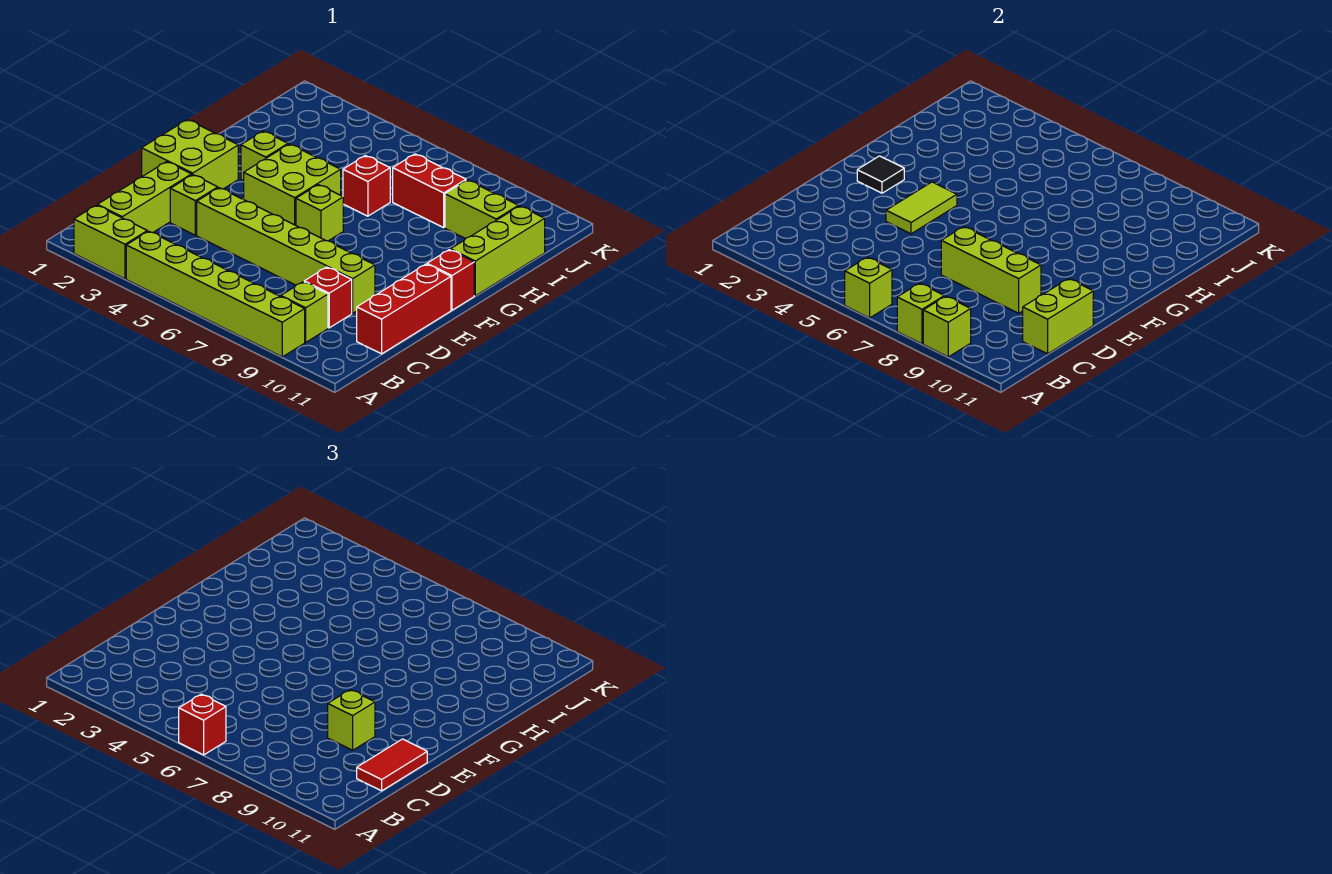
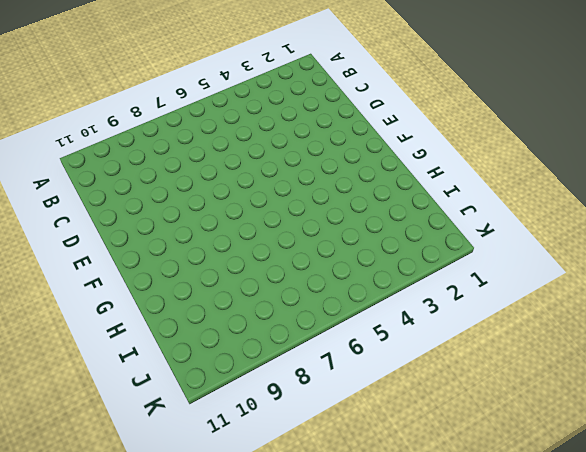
none -> lime 1x2 brick [74,205,147,279]
none -> lime 1x6 brick [126,231,305,357]
none -> lime 1x3 brick [97,162,192,232]

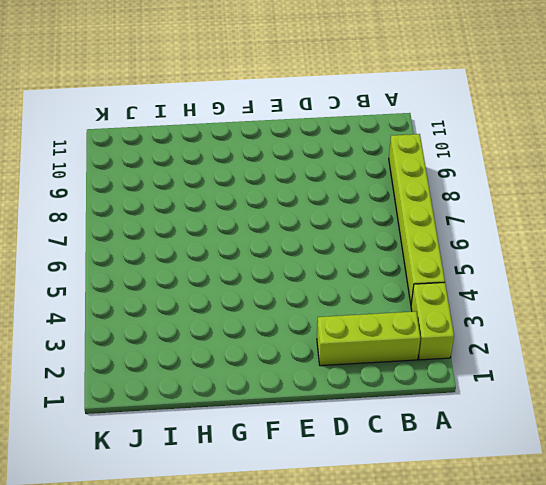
none -> lime 1x1 brick [281,282,328,342]
none -> red 1x1 brick [304,267,352,328]
none -> red 1x3 brick [357,264,451,354]

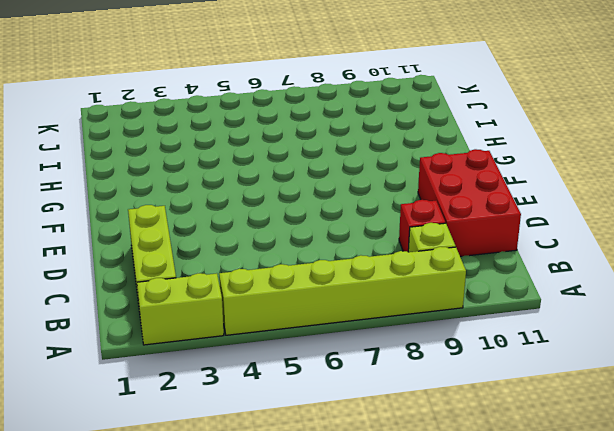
red 2x3 brick [418,149,521,257] -> red 1x3 brick [357,264,451,354]
none -> lime 1x1 brick [170,175,218,235]
none -> lime 1x6 brick [197,188,375,313]
none -> lime 2x2 brick [142,120,238,189]

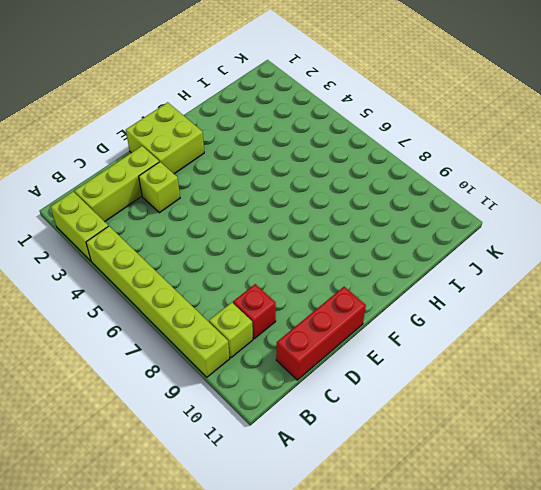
none -> lime 1x6 brick [197,188,375,313]
none -> lime 2x2 brick [244,144,341,225]
none -> lime 1x1 brick [296,185,343,241]

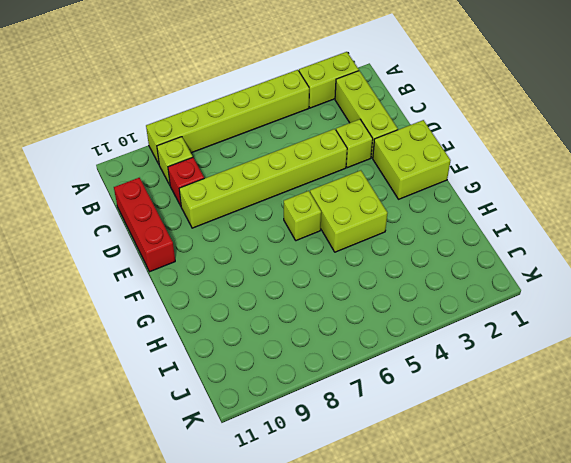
none -> red 1x1 brick [427,250,474,310]
none -> lime 1x1 brick [241,131,288,181]
none -> lime 1x3 brick [451,206,545,296]

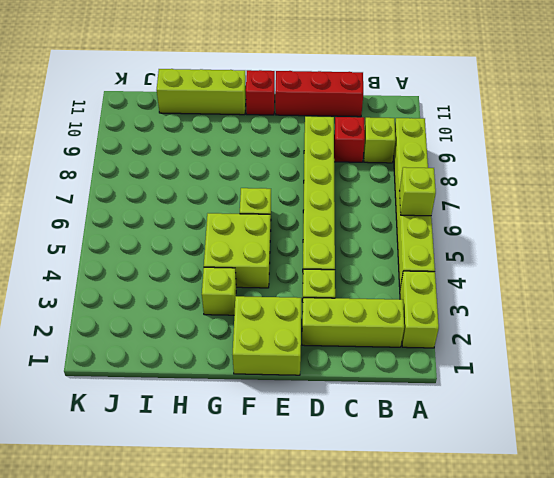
none -> red 1x1 brick [343,156,390,216]
none -> red 1x2 brick [393,154,466,228]
none -> lime 1x2 brick [445,180,518,239]

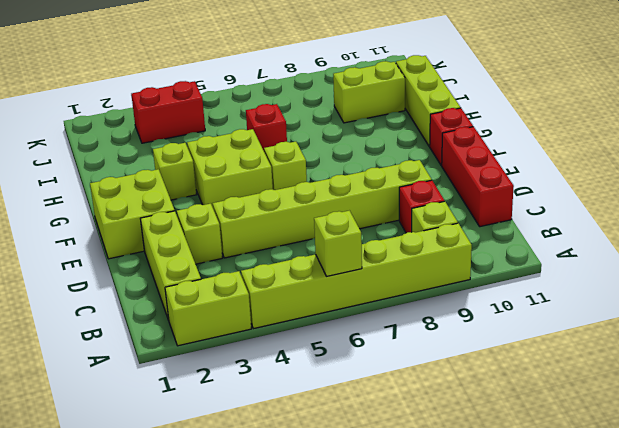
red 1x2 brick [131,81,205,143] -> red 1x2 brick moved to [393,154,466,228]
none -> lime 1x1 brick [897,283,944,344]
none -> lime 1x1 brick [923,296,971,357]
none -> lime 1x2 brick [1023,279,1093,354]

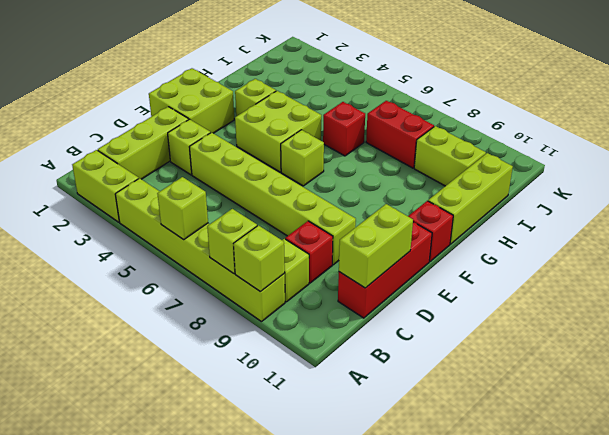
none -> lime 1x3 brick [941,227,1041,313]
none -> lime 1x2 tile [886,182,957,234]
none -> black 1x1 tile [857,156,904,193]

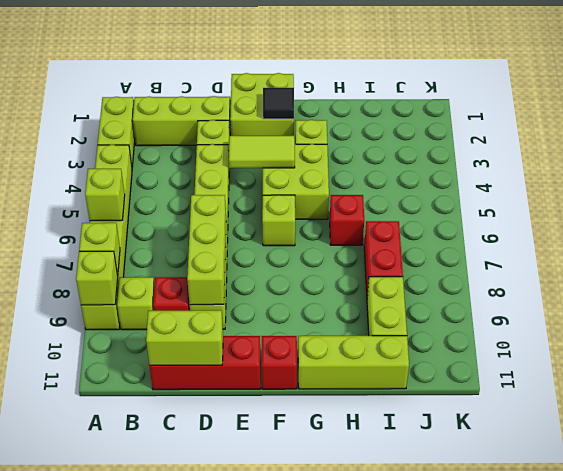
none -> red 1x1 brick [179,694,226,755]
none -> red 1x2 tile [357,739,427,791]
none -> lime 1x1 brick [328,690,375,750]

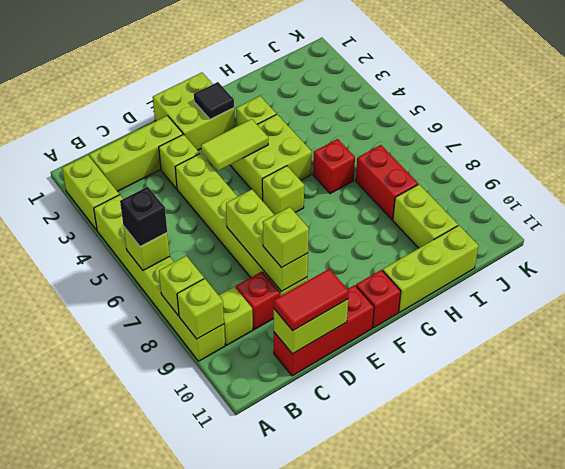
black 1x1 brick [120,187,167,247] -> red 1x1 brick [179,694,226,755]

